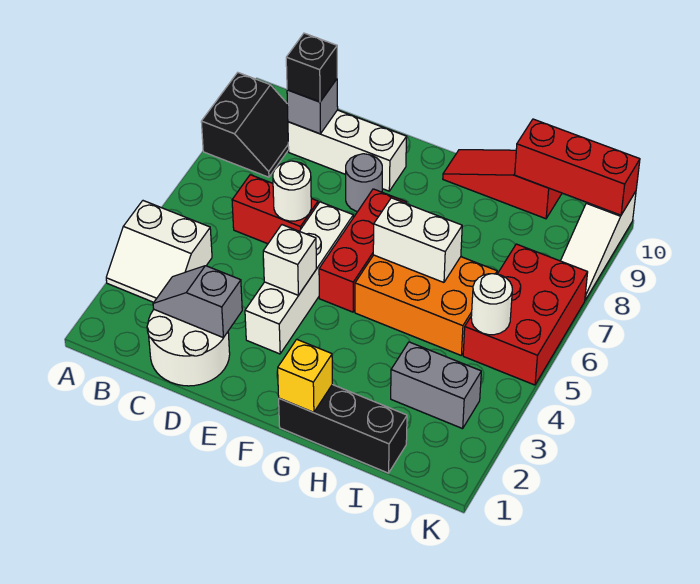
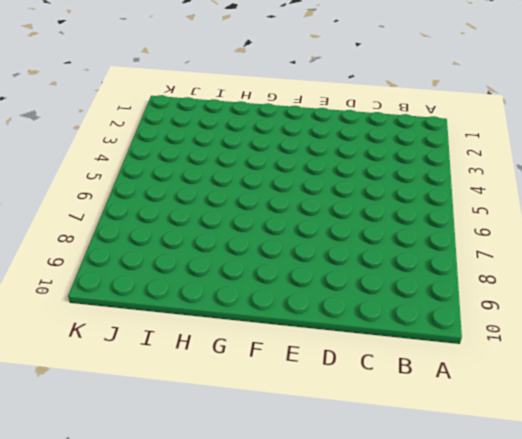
none -> white 2x2 slope [106,201,212,302]
none -> black 2x2 slope [201,73,289,177]
none -> white 2x2 round brick [147,310,230,386]

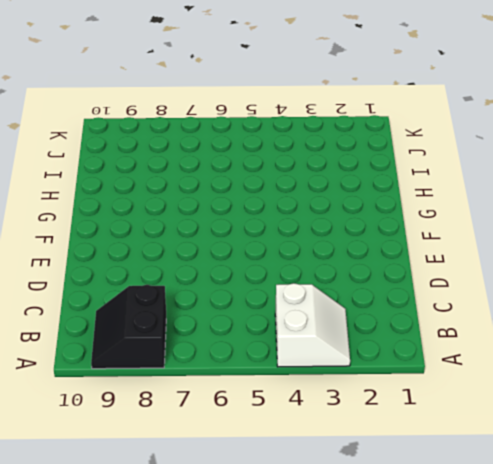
black 2x2 slope [91,285,166,369] -> black 2x2 slope turned to [201,73,289,177]
none -> white 2x2 round brick [147,310,230,386]
none -> red 1x2 brick [232,175,318,244]
none -> white 1x3 brick [288,110,407,191]

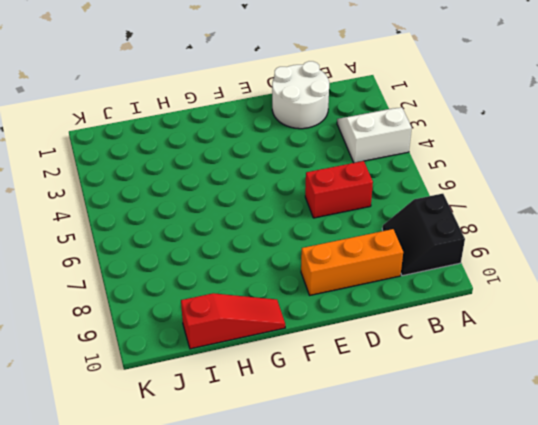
orange 1x3 brick [301,229,403,295] -> white 1x3 brick [288,110,407,191]
none -> white 1x4 brick [245,202,353,354]
none -> grey 1x1 round brick [346,154,382,212]
none -> red 1x3 brick [319,189,407,312]

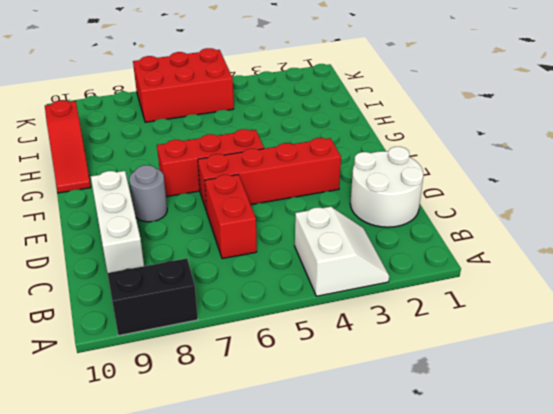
red 1x4 brick [198,138,341,211] -> white 1x4 brick [245,202,353,354]
none -> black 1x3 brick [279,385,407,473]
none -> orange 2x3 brick [355,255,497,355]
none -> grey 1x2 brick [391,342,481,429]

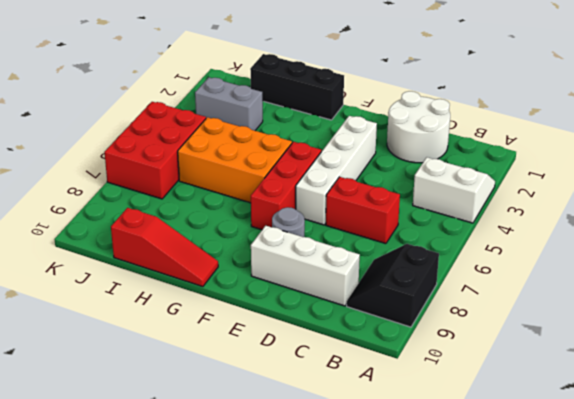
none -> white 1x3 slope [561,191,636,300]
none -> grey 1x2 slope [153,266,242,338]
none -> grey 1x1 brick [287,79,338,134]

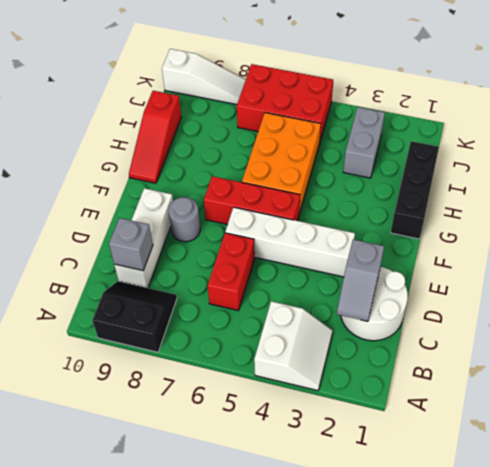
none -> white 1x1 round brick [273,161,311,221]
none -> white 1x1 brick [263,225,316,295]
none -> yellow 1x1 brick [278,339,332,413]

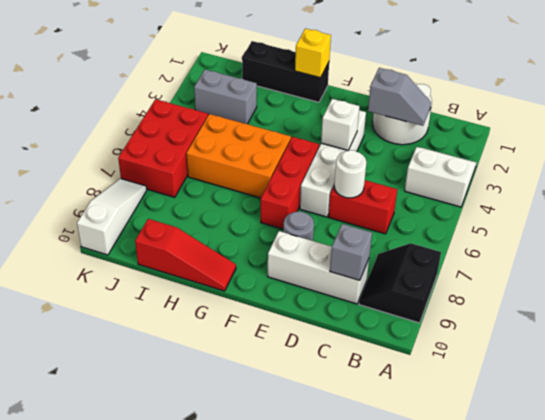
none -> white 1x2 brick [373,198,462,282]
none -> red 1x3 brick [515,119,640,215]
none -> white 1x1 round brick [471,274,512,335]

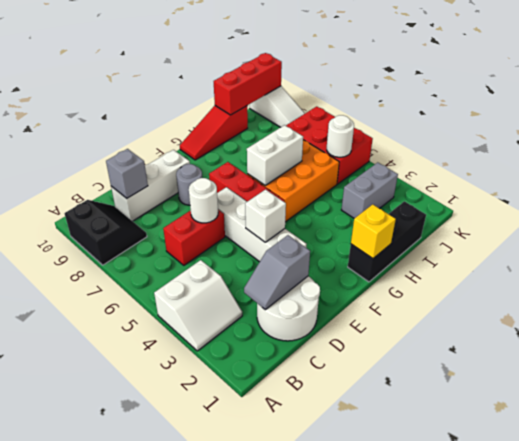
none -> black 1x1 brick [286,33,337,102]

